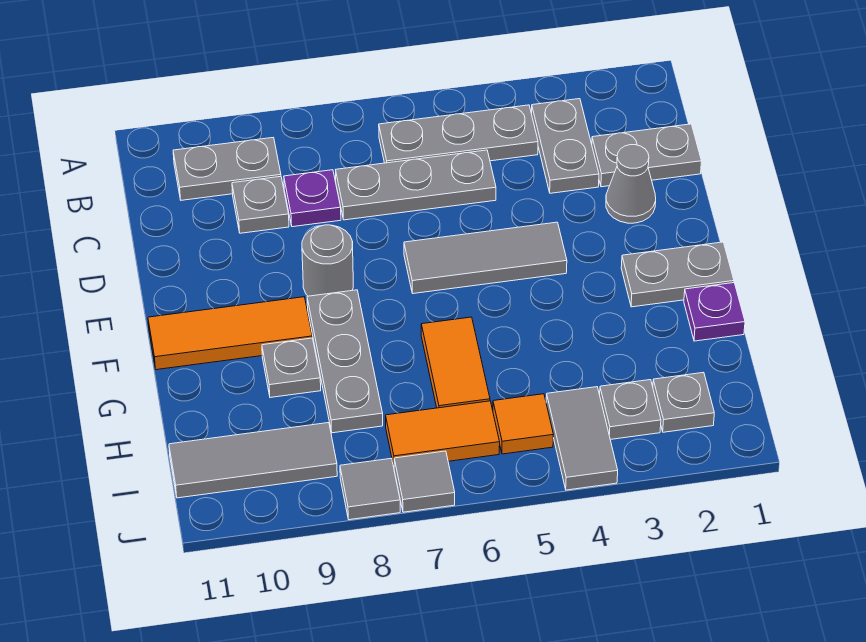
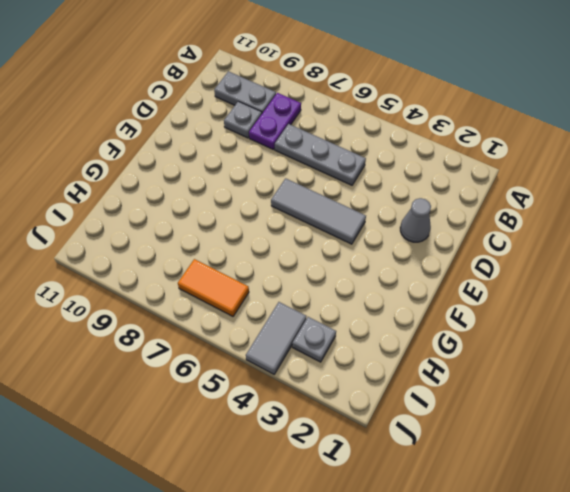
purple 1x2 plate [249,93,301,150] -> purple 1x1 plate [284,170,341,227]
none -> grey 1x2 plate [531,99,599,193]
none -> grey 1x3 plate [379,105,538,163]
none -> grey 1x2 plate [592,124,701,187]

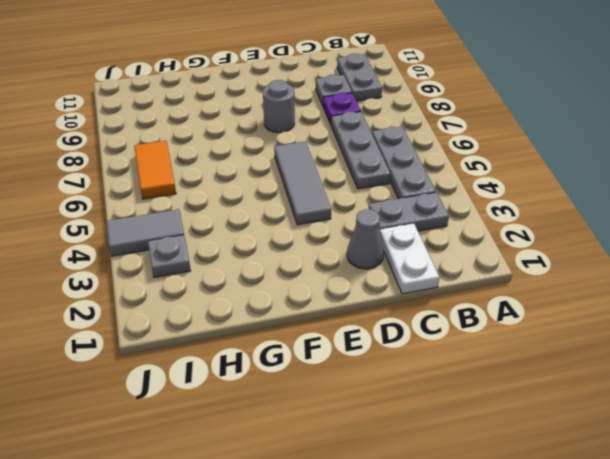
white 1x2 plate [380,223,439,294] -> grey 1x2 plate [592,124,701,187]
none -> grey 1x2 plate [621,242,734,307]
none -> grey 1x3 plate [307,290,383,433]
none -> orange 1x3 tile [148,297,312,370]

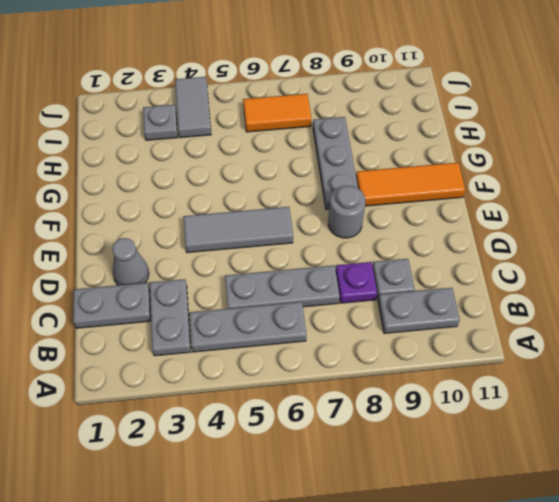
none -> grey 1x2 plate [621,242,734,307]
none -> purple 1x1 plate [684,283,745,341]
none -> orange 1x2 tile [421,317,490,408]

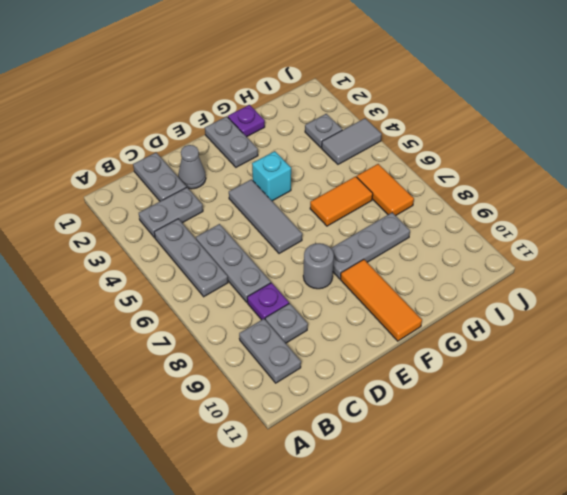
cyan 1x1 brick [252,151,291,201] -> none
none -> grey 1x1 plate [262,338,321,398]
none -> grey 1x1 plate [653,372,714,432]
none -> orange 1x1 tile [493,394,553,454]

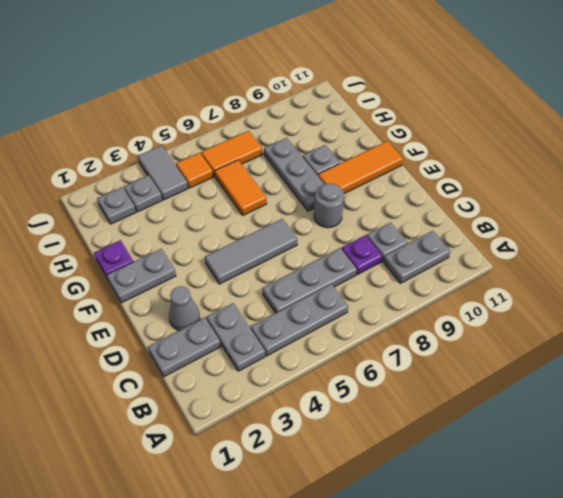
none -> grey 1x3 tile [169,423,337,498]
none -> grey 1x1 tile [394,451,455,512]
none -> grey 1x1 tile [340,459,400,520]

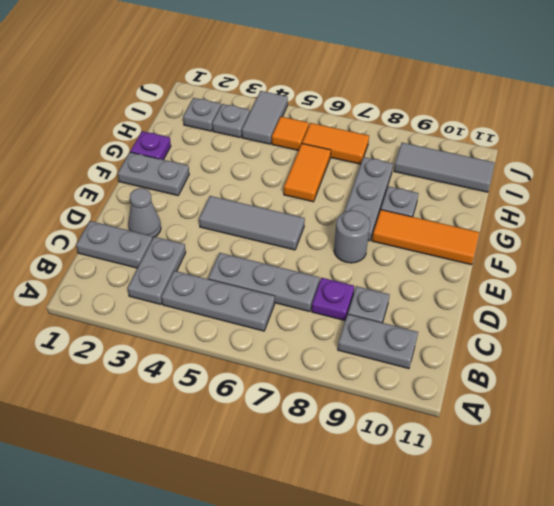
none -> grey 1x1 tile [394,451,455,512]
none -> grey 1x1 tile [340,459,400,520]

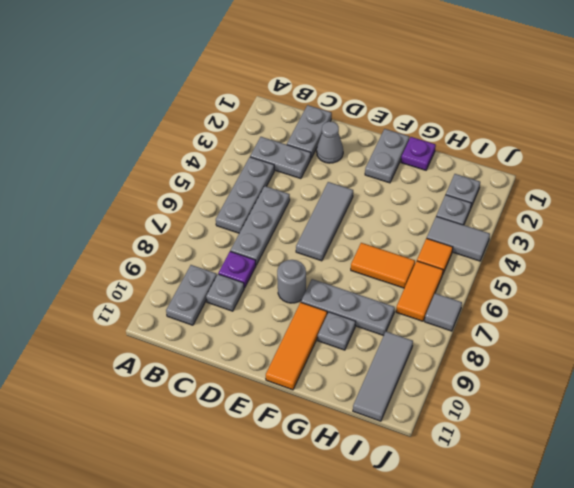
none -> grey 1x1 tile [340,459,400,520]

